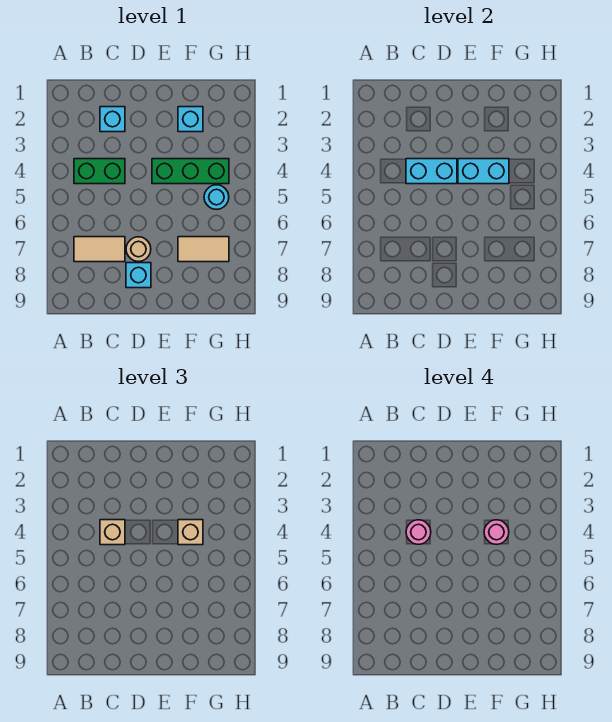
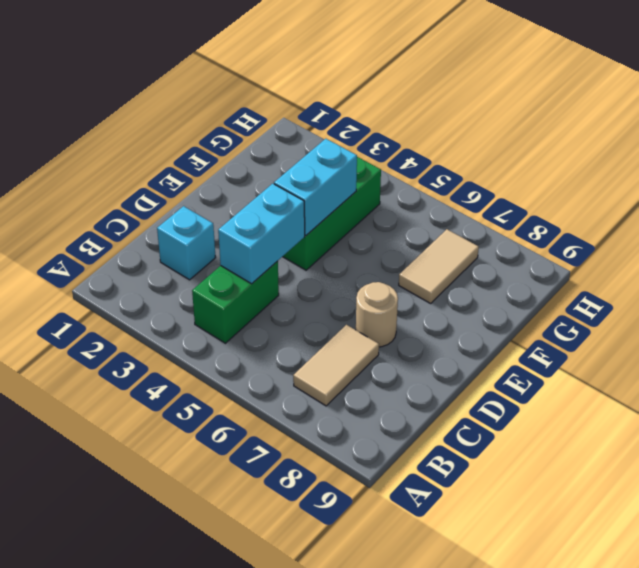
none -> cyan 1x1 brick [126,263,151,288]
none -> cyan 1x1 brick [178,107,203,132]
none -> cyan 1x1 round brick [204,185,229,209]

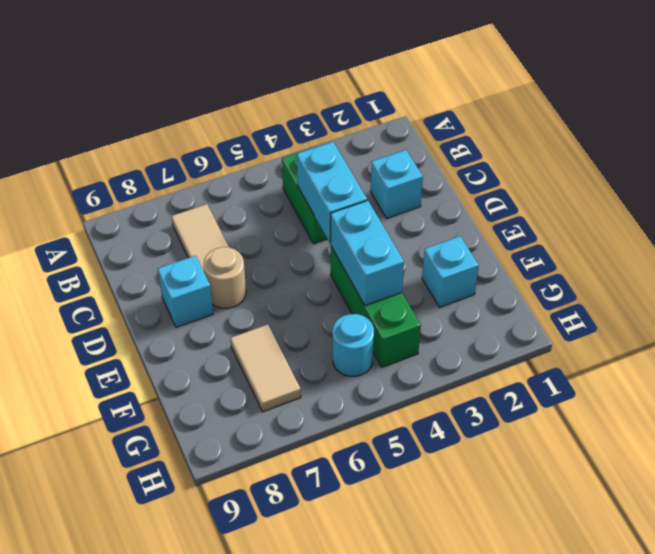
none -> tan 1x1 brick [100,520,125,545]
none -> tan 1x1 brick [178,520,203,545]
none -> pink 1x1 round brick [406,520,431,544]

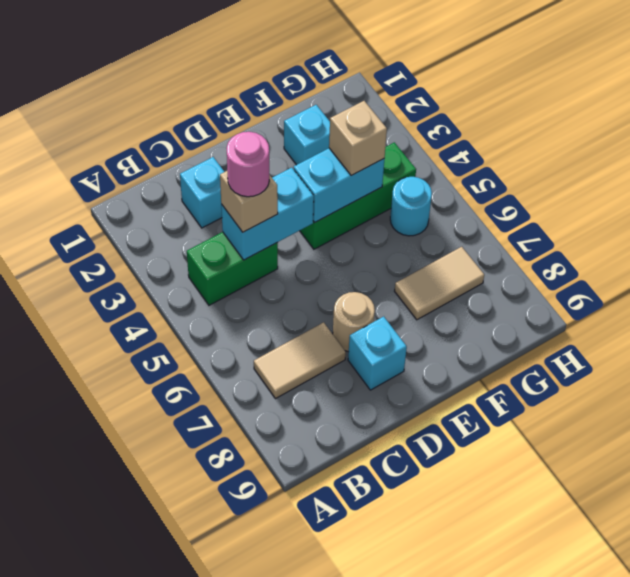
none -> pink 1x1 round brick [484,520,509,544]

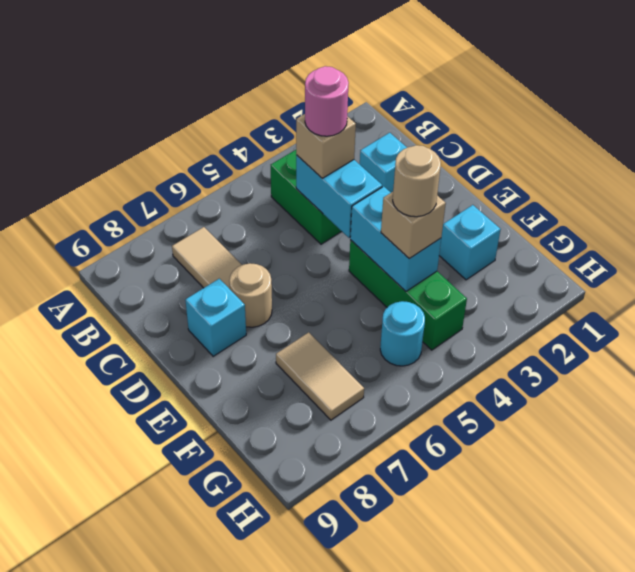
tan 1x1 round brick [393,145,441,217] -> pink 1x1 round brick [484,520,509,544]

